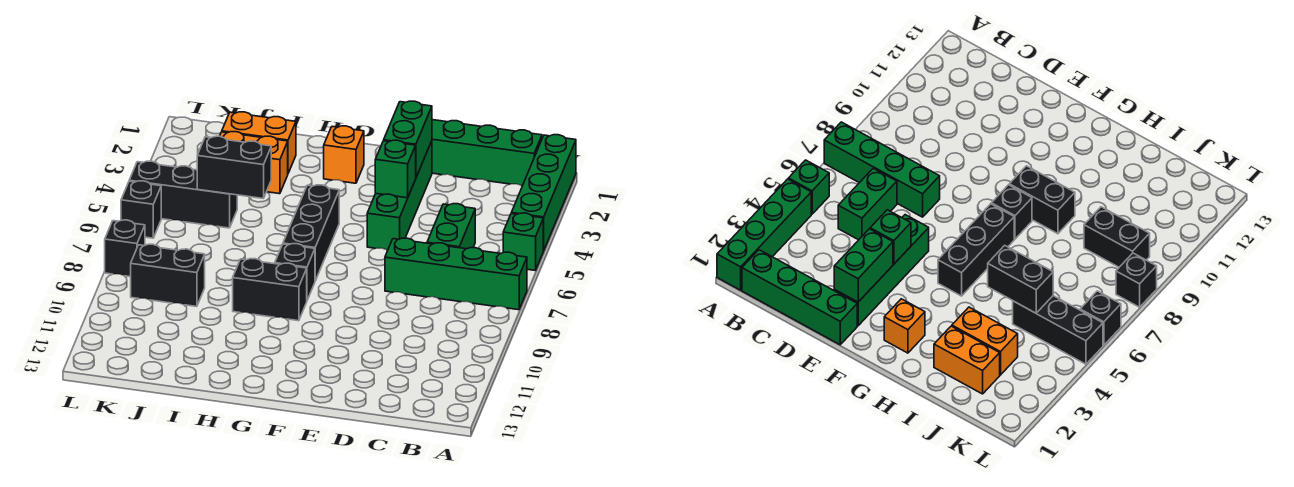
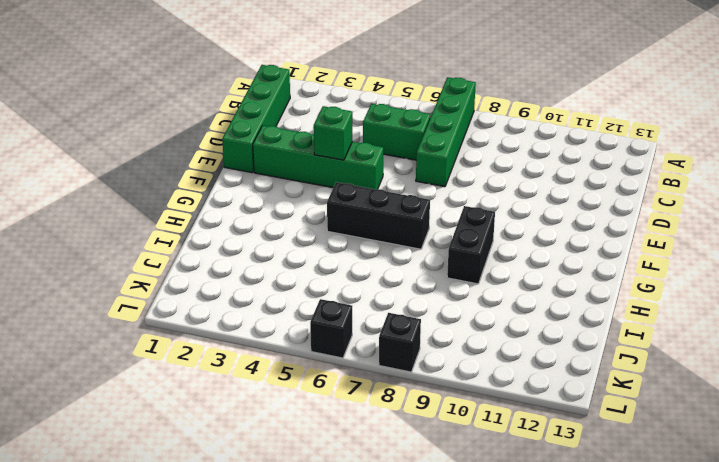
none -> green 1x4 brick [511,135,576,251]
none -> green 1x1 brick [503,213,543,270]
none -> orange 1x1 brick [324,126,364,183]

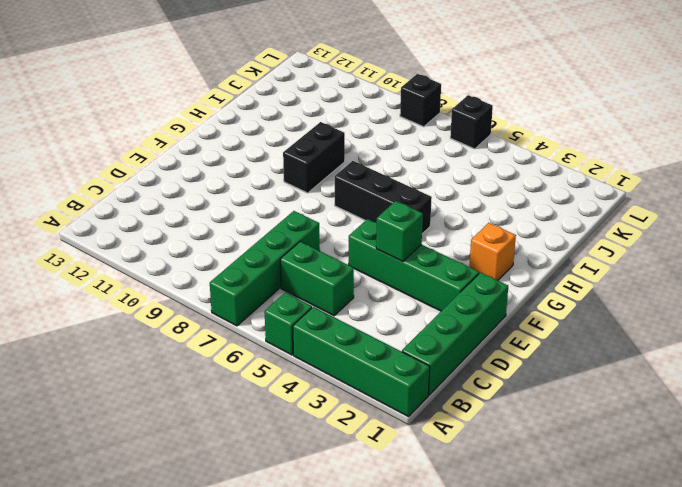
none -> black 1x1 brick [275,244,315,300]
none -> orange 1x2 brick [222,112,296,173]
none -> orange 1x2 brick [220,132,288,194]

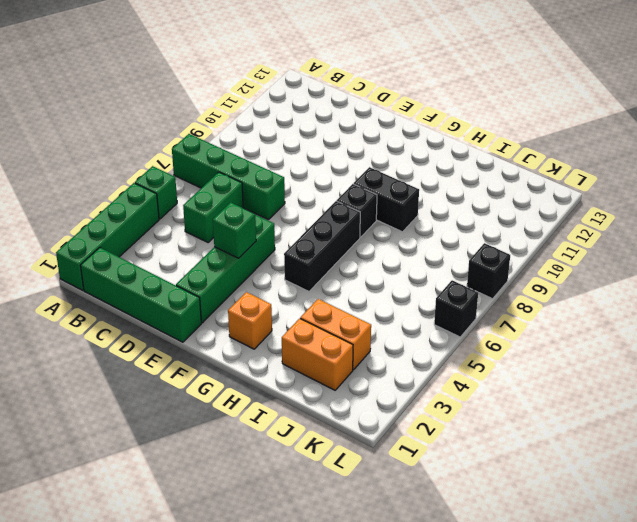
none -> black 1x3 brick [129,161,237,228]
none -> black 1x2 brick [131,244,205,307]
none -> green 1x2 brick [384,101,432,177]

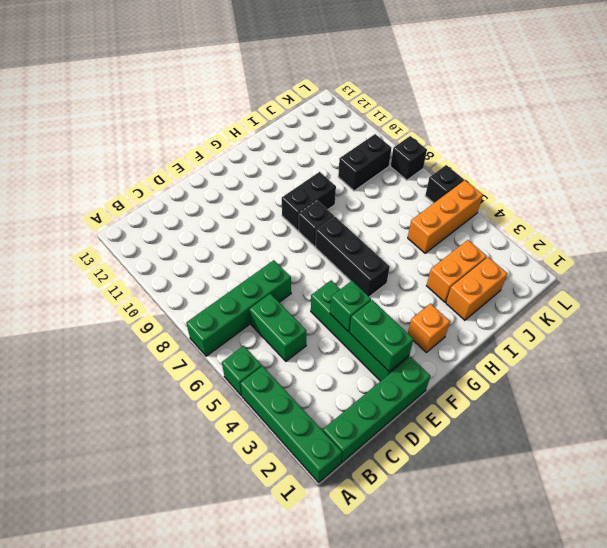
orange 1x3 brick [408,180,483,253] -> black 1x3 brick [129,161,237,228]
none -> black 1x2 brick [197,136,271,198]

